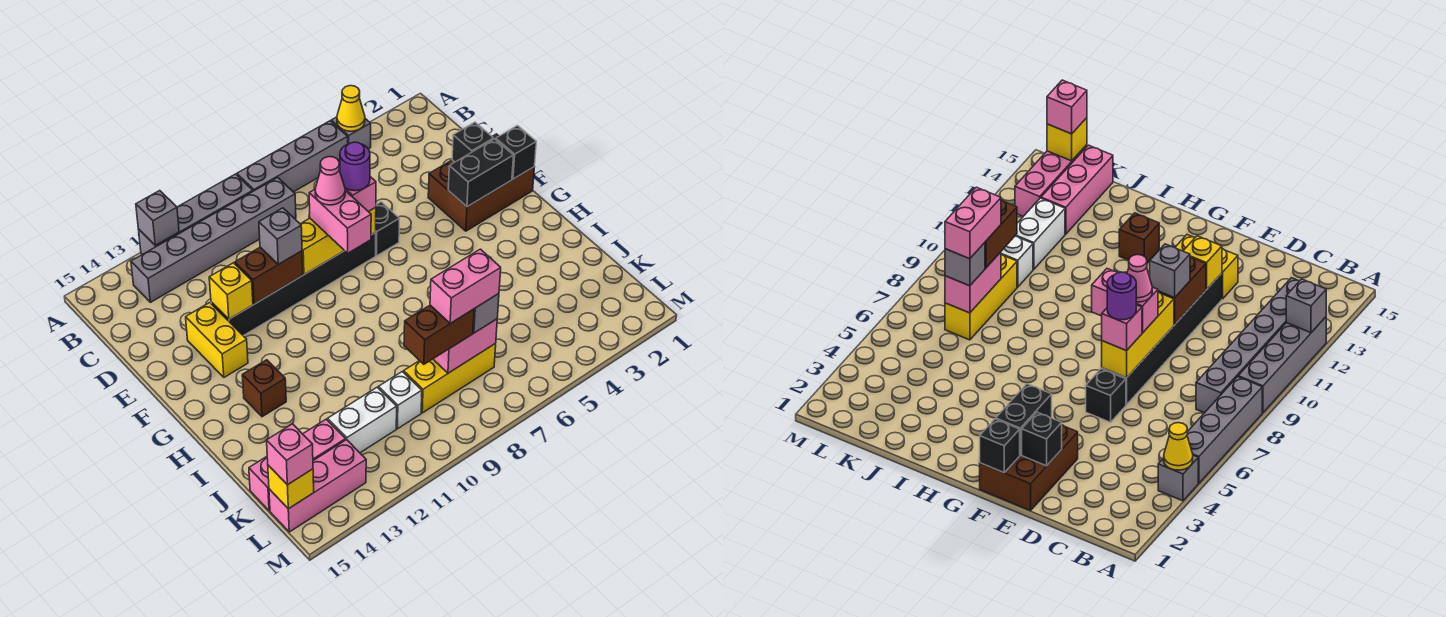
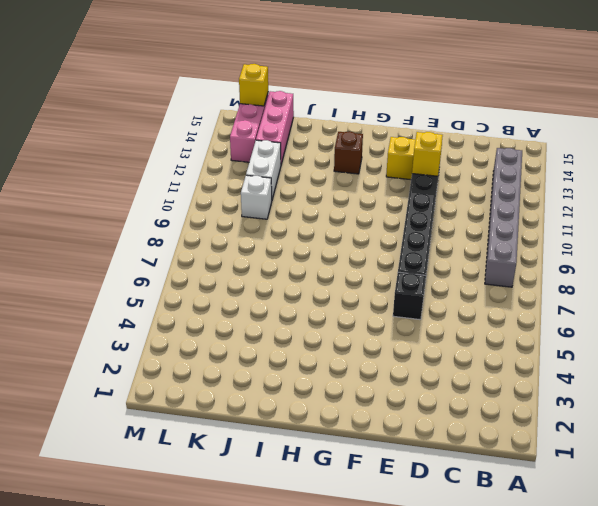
none -> grey 1x1 brick [331,117,371,149]
none -> grey 1x4 brick [237,121,348,192]
none -> grey 1x4 brick [138,174,253,255]
none -> brown 2x3 brick [428,134,534,231]

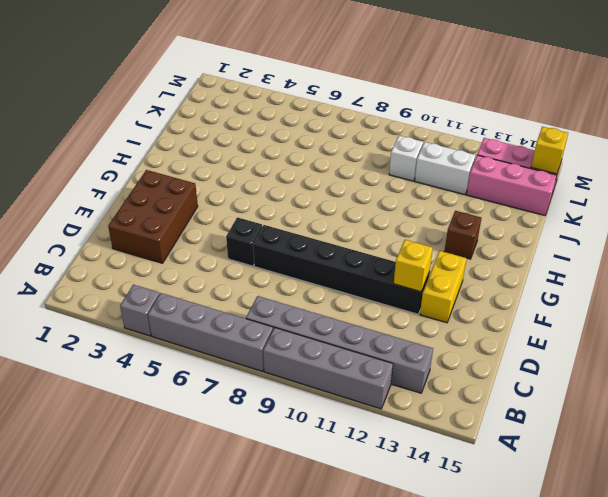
brown 2x3 brick [108,170,198,263] -> brown 2x3 brick turned to [428,134,534,231]
none -> yellow 1x3 brick [404,344,496,413]
none -> yellow 1x1 cone [337,86,365,131]
none -> grey 1x1 brick [136,191,179,245]
none -> black 1x1 brick [452,122,494,162]

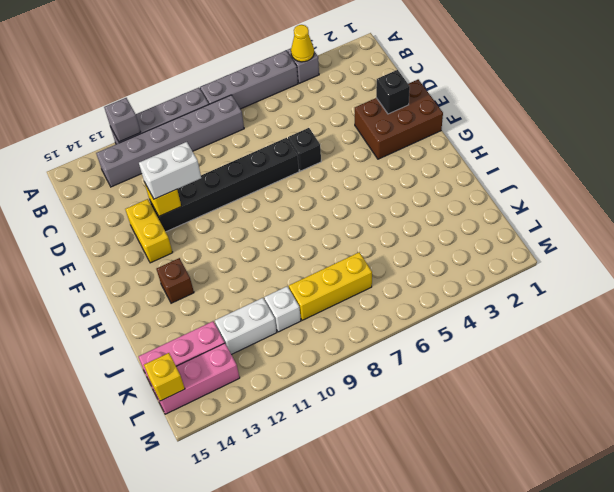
white 1x2 brick [139,142,201,199] -> none
none -> yellow 1x3 brick [301,207,376,275]
none -> brown 1x2 brick [235,247,303,304]
none -> black 1x1 brick [496,126,536,179]
none -> black 1x2 brick [448,139,514,207]

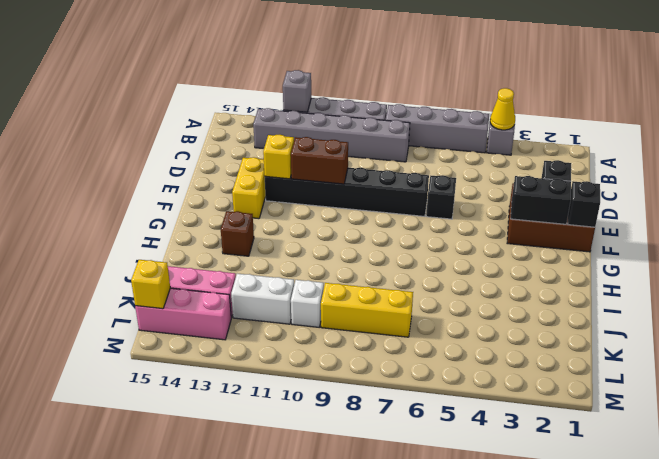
none -> yellow 1x3 brick [301,207,376,275]
none -> pink 1x2 brick [433,319,497,373]
none -> pink 1x1 brick [345,177,376,211]
none -> pink 1x2 brick [309,189,371,253]

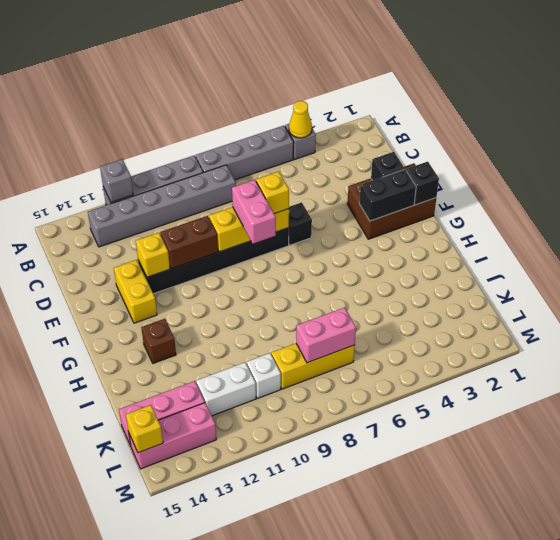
yellow 1x1 brick [256,172,289,214] -> pink 1x1 brick [345,177,376,211]
none -> grey 1x1 brick [259,208,302,264]
none -> grey 1x1 brick [473,294,499,333]
none -> brown 1x2 brick [404,305,474,364]
none -> pink 1x1 brick [267,424,313,485]

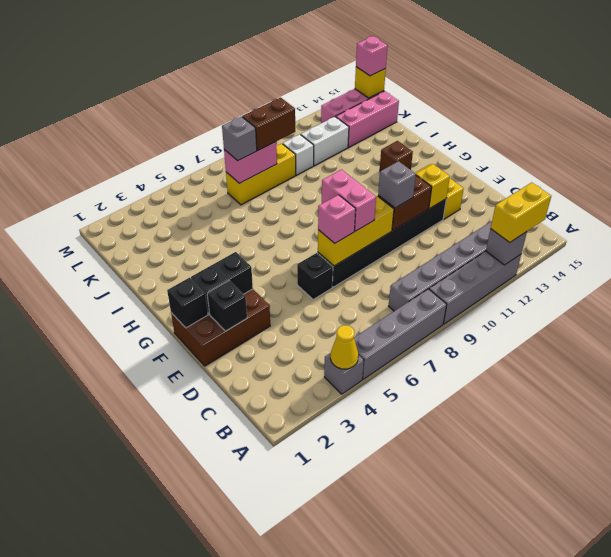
yellow 1x2 brick [491,182,551,243] -> none
none -> purple 1x1 round brick [340,142,370,191]
none -> pink 1x1 cone [315,157,345,205]
none -> pink 1x2 brick [430,249,501,324]

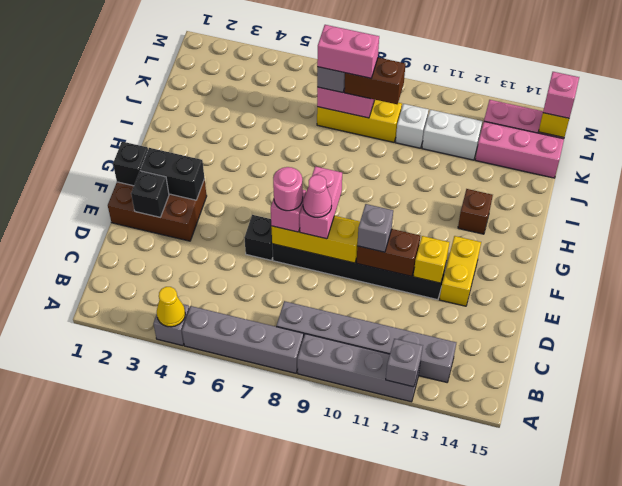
pink 1x1 round brick [273,167,303,211] -> purple 1x1 round brick [340,142,370,191]

